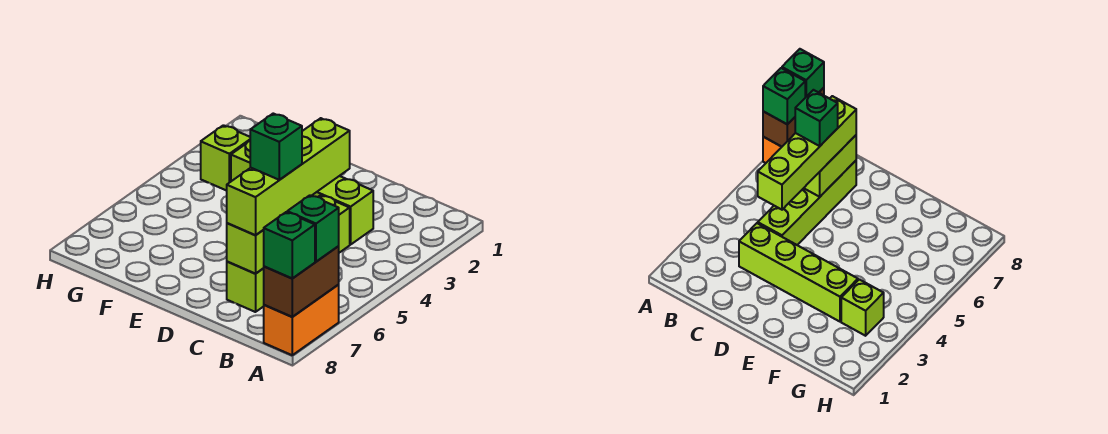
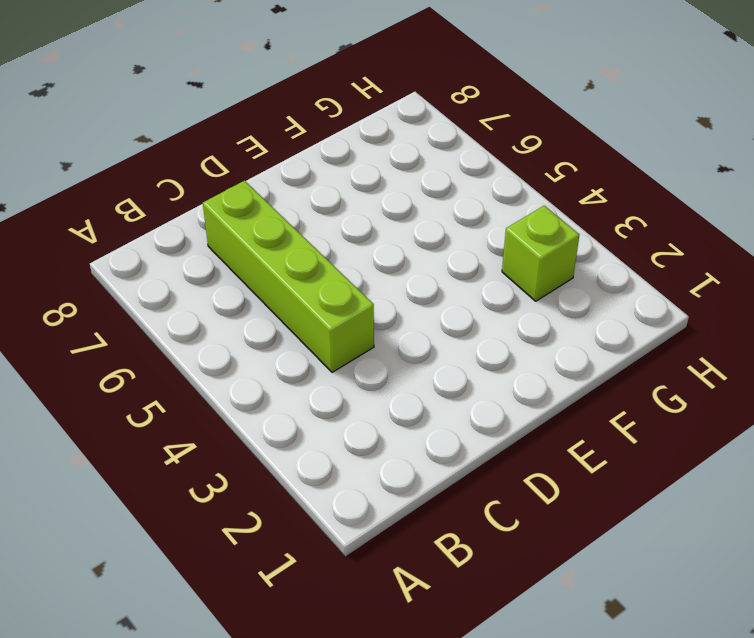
none -> orange 1x2 brick [264,285,339,355]
none -> lime 1x4 brick [231,141,373,245]

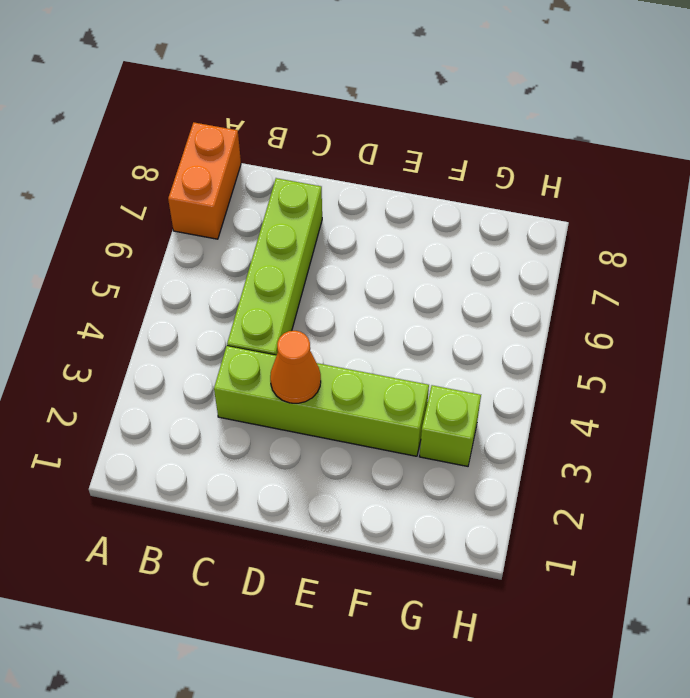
orange 1x1 cone [270,331,321,403] -> none
none -> brown 1x2 brick [264,246,339,317]
none -> lime 1x2 brick [227,223,264,274]

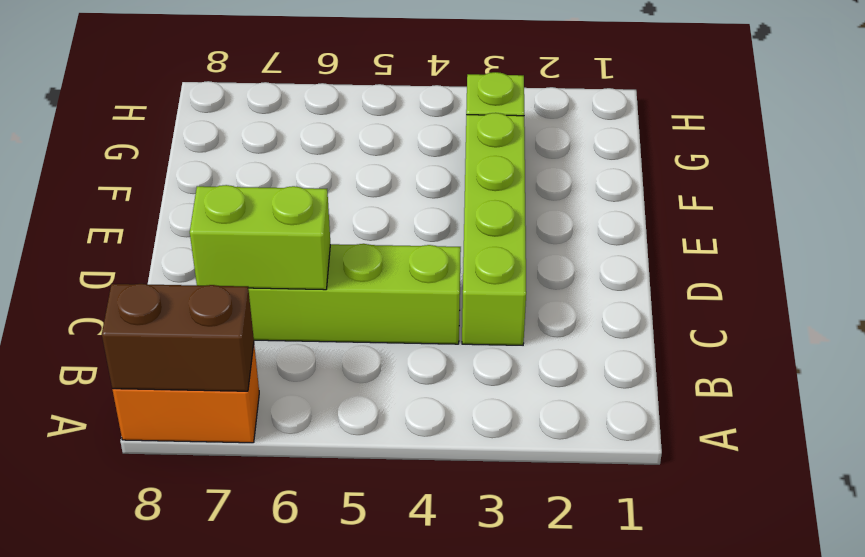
none -> green 1x1 brick [287,195,339,262]
none -> green 1x1 brick [264,212,315,279]

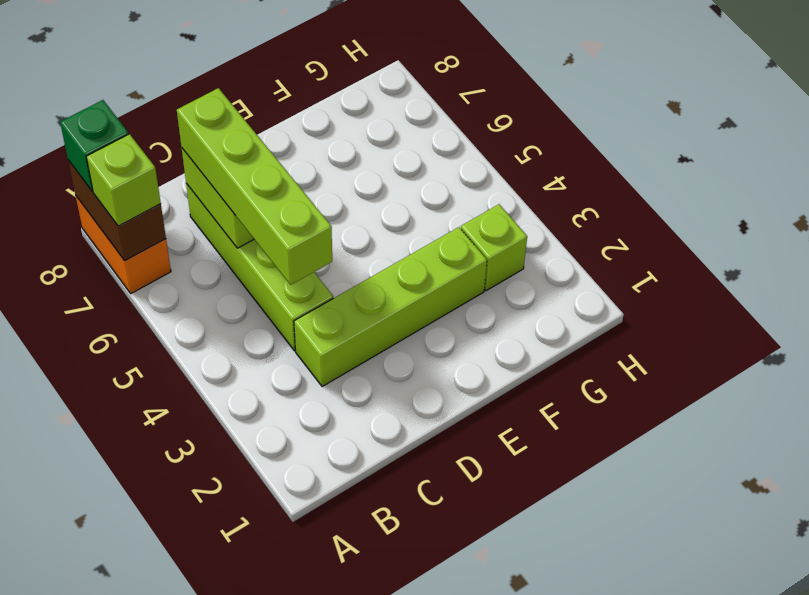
lime 1x1 brick [86,134,161,226] -> green 1x1 brick [287,195,339,262]
none -> green 1x1 brick [250,114,302,180]

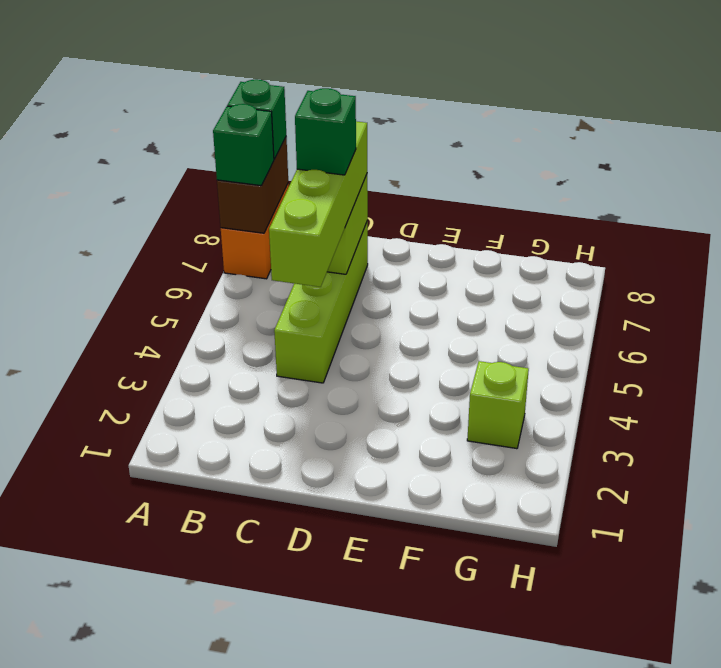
none -> lime 1x4 brick [231,141,373,245]

